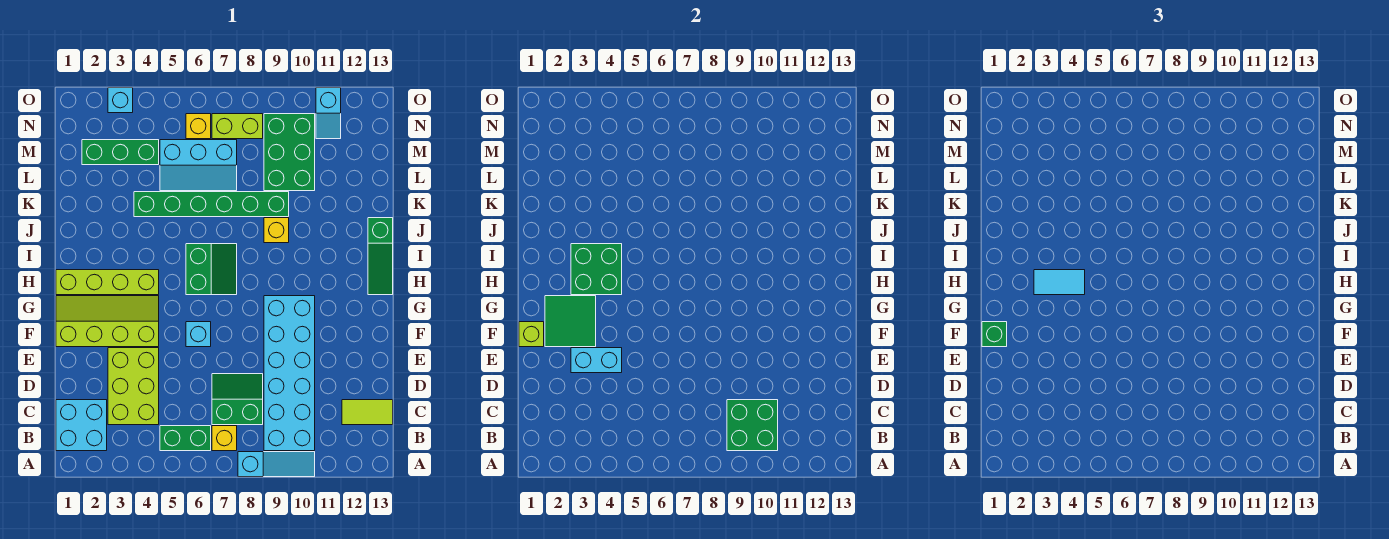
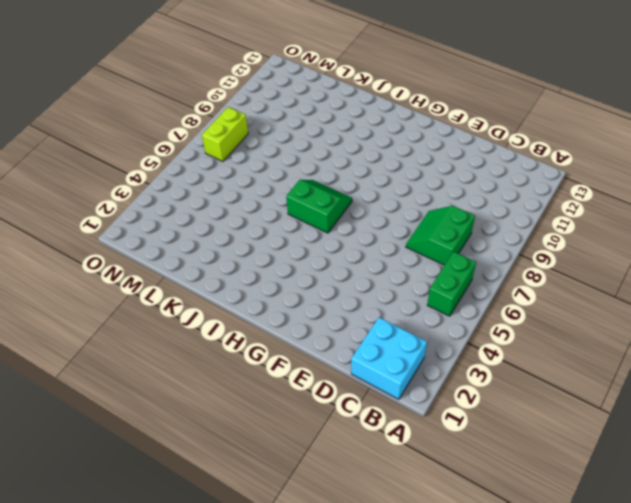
none -> cyan 1x3 slope [238,452,315,477]
none -> yellow 1x1 brick [212,426,237,451]
none -> cyan 2x6 brick [264,296,315,451]

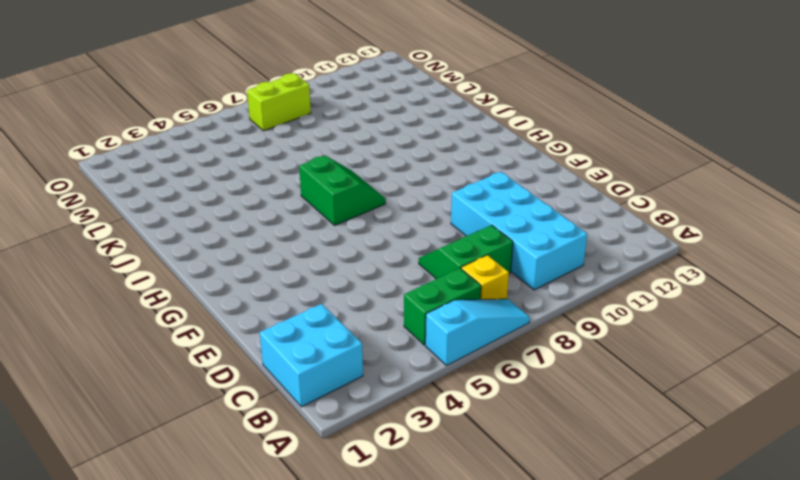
cyan 1x3 slope [425,299,530,366] -> cyan 1x3 slope moved to [238,452,315,477]
cyan 2x4 brick [451,172,587,290] -> cyan 2x6 brick [264,296,315,451]
none -> lime 2x3 brick [108,348,159,425]
none -> lime 1x2 tile [342,400,393,425]
none -> lime 2x4 slope [56,296,159,347]

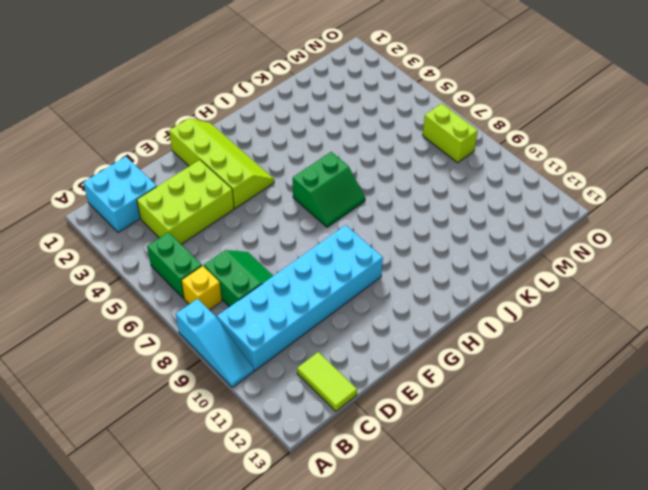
none -> cyan 1x1 brick [186,322,211,347]
none -> lime 1x4 brick [56,270,159,295]
none -> green 1x3 slope [368,218,393,295]

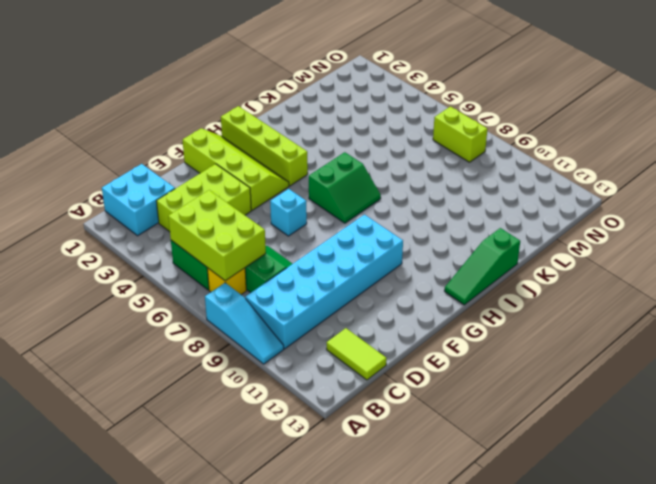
lime 2x3 brick [168,190,266,281] -> none
none -> yellow 1x1 brick [264,218,289,243]
none -> green 1x6 brick [134,192,289,217]
none -> cyan 2x3 slope [160,140,237,191]

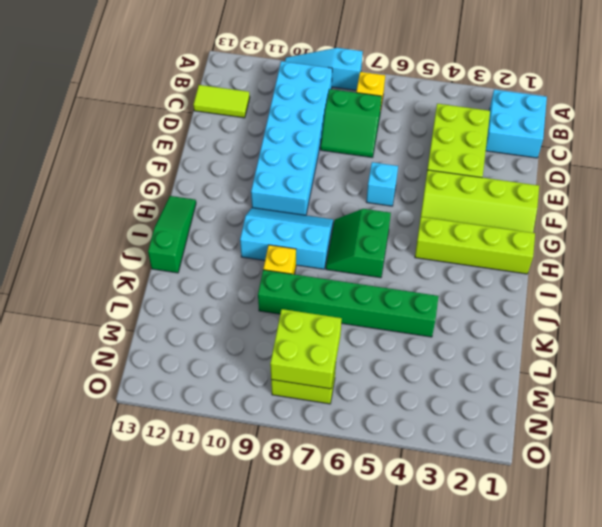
cyan 2x3 slope [240,208,333,269] -> cyan 2x3 slope moved to [160,140,237,191]
lime 2x2 brick [270,309,342,389] -> none
none -> green 1x2 brick [160,426,211,451]
none -> green 2x3 brick [264,114,315,191]
none -> green 1x3 brick [82,140,159,165]

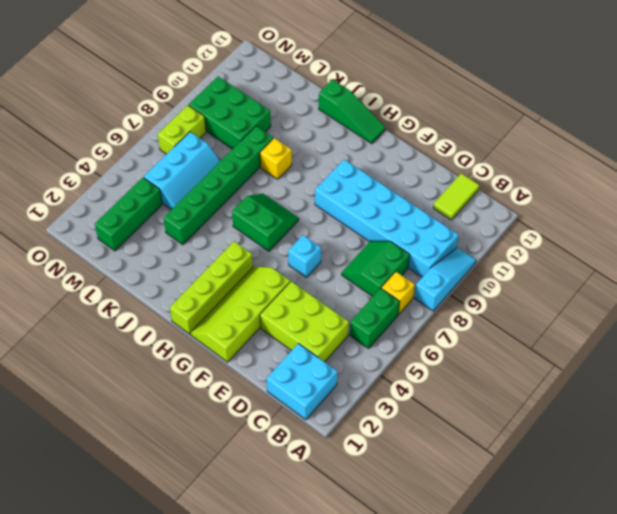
none -> yellow 1x1 brick [186,114,211,139]
none -> cyan 1x2 slope [316,88,341,139]
none -> cyan 1x1 brick [108,88,133,113]

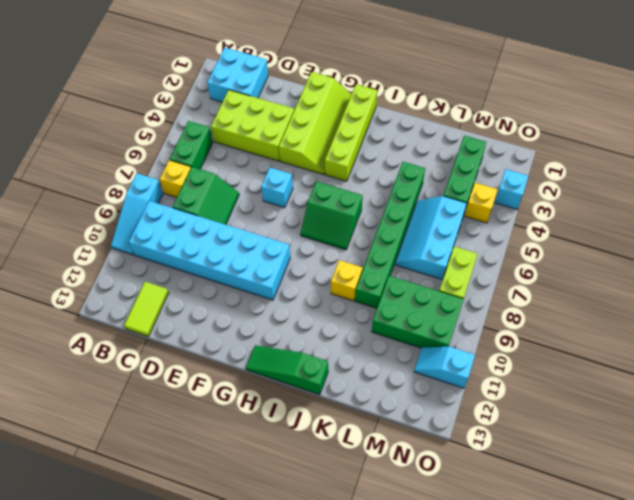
yellow 1x1 brick [465,183,498,223] -> yellow 1x1 brick moved to [186,114,211,139]
none -> green 2x2 brick [727,400,778,451]
none -> cyan 1x2 brick [571,348,622,373]
none -> lime 1x1 brick [519,322,544,347]

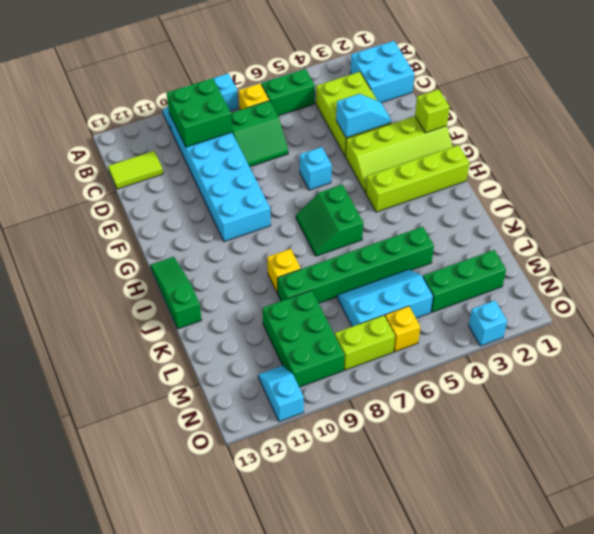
cyan 1x2 slope [336,94,391,138] -> cyan 1x2 brick [571,348,622,373]
none -> green 2x2 tile [545,296,596,347]
none -> green 2x2 brick [571,244,622,295]
none -> green 1x1 brick [982,322,1007,347]

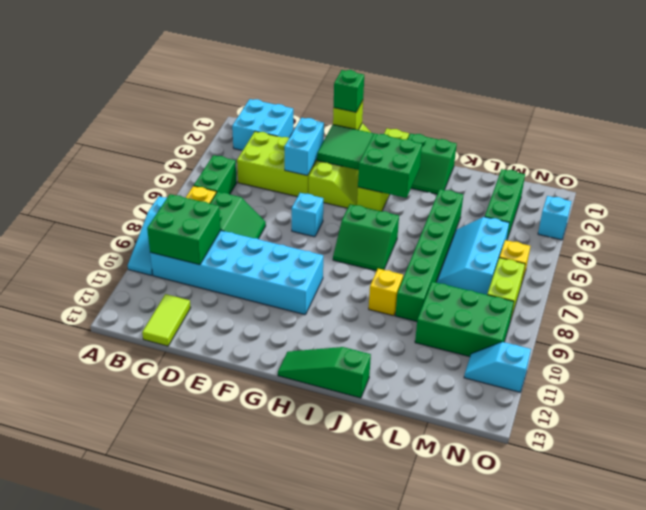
green 2x2 slope [408,133,457,194] -> none
none -> cyan 1x2 tile [1034,270,1085,295]

